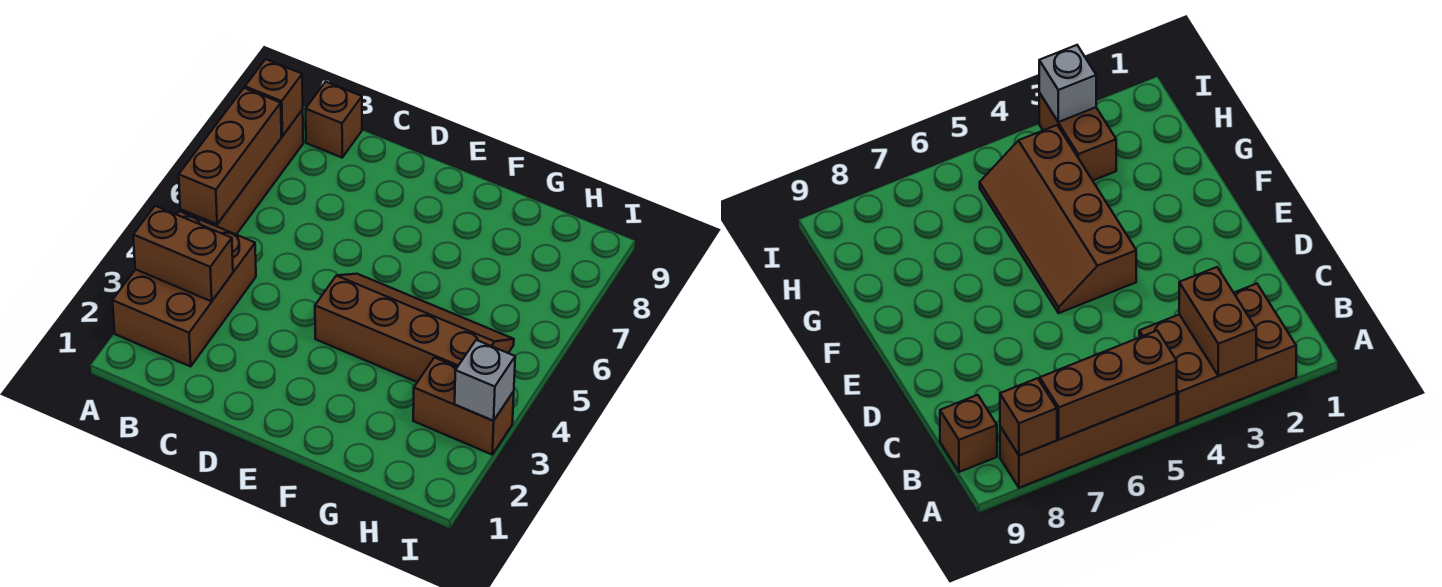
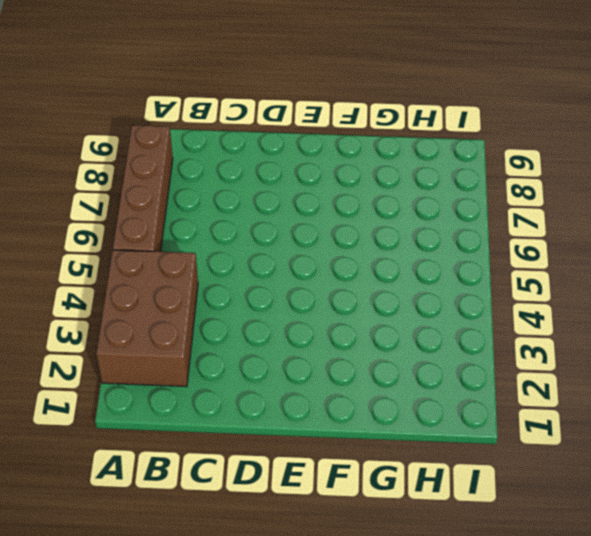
none -> brown 1x1 brick [306,82,362,158]
none -> brown 2x4 slope [315,274,514,382]

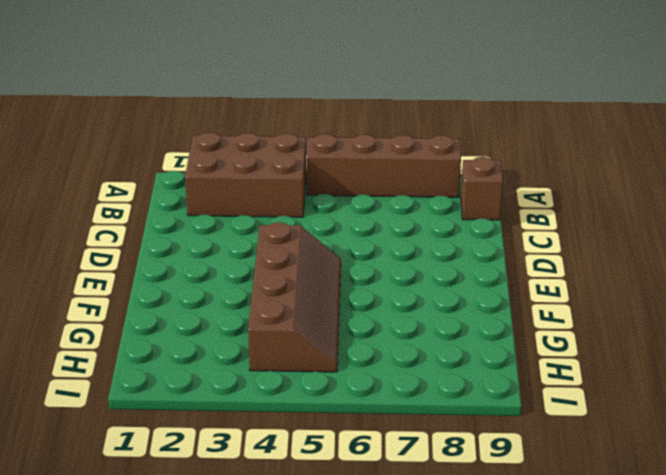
none -> brown 1x2 brick [413,358,514,454]
none -> brown 1x2 brick [133,206,233,301]

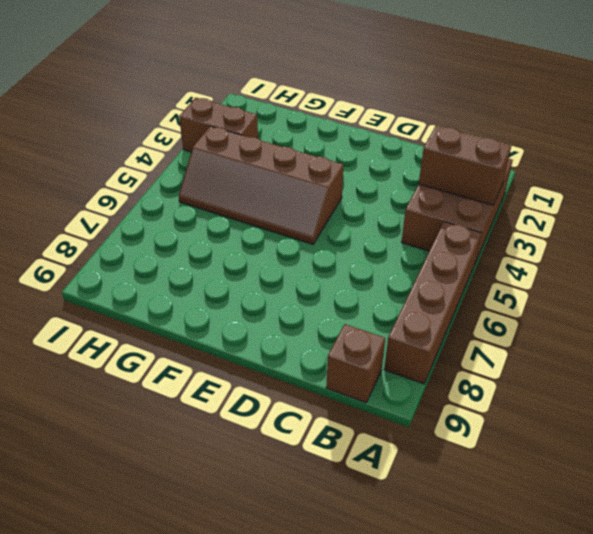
none -> brown 1x3 brick [179,88,281,224]
none -> brown 1x1 brick [245,59,303,136]

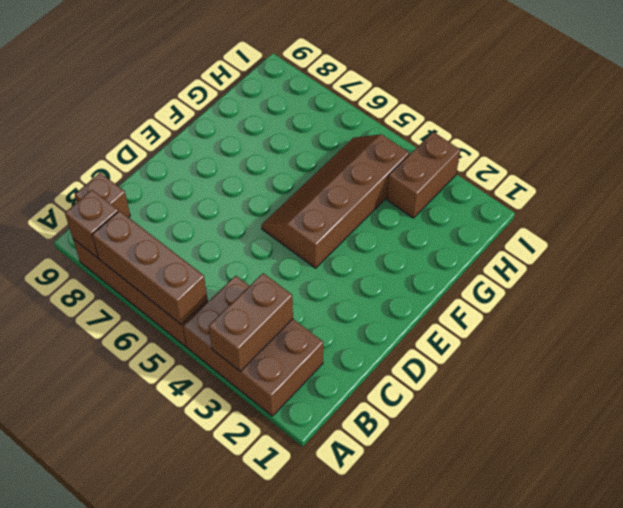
none -> grey 1x1 brick [455,340,515,421]

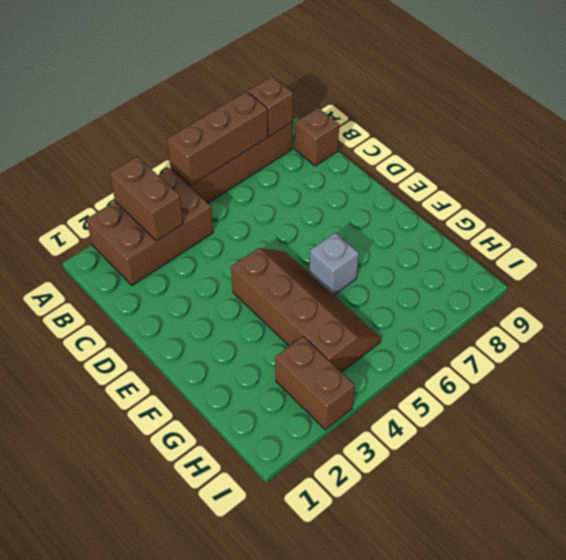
grey 1x1 brick [309,233,359,295] -> grey 1x1 brick moved to [455,340,515,421]

